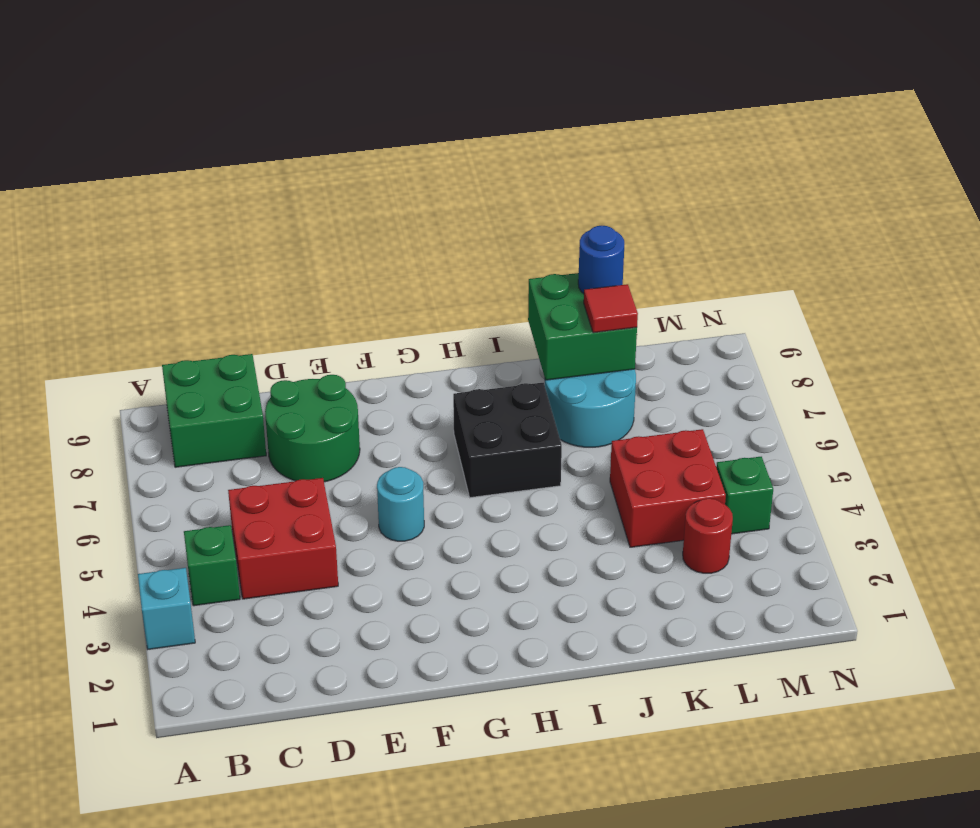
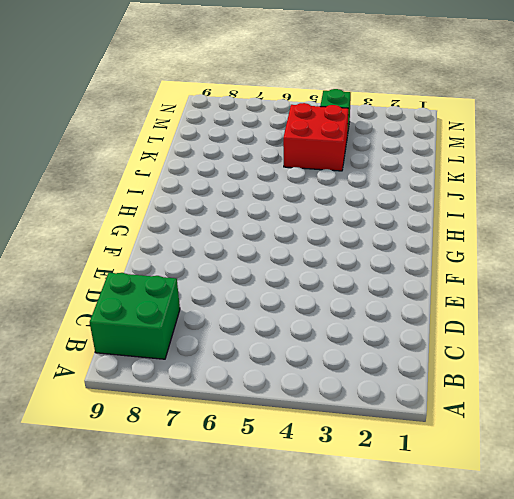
none -> cyan 1x1 brick [138,568,195,649]
none -> green 1x1 brick [184,525,240,606]
none -> red 2x2 brick [228,478,338,599]

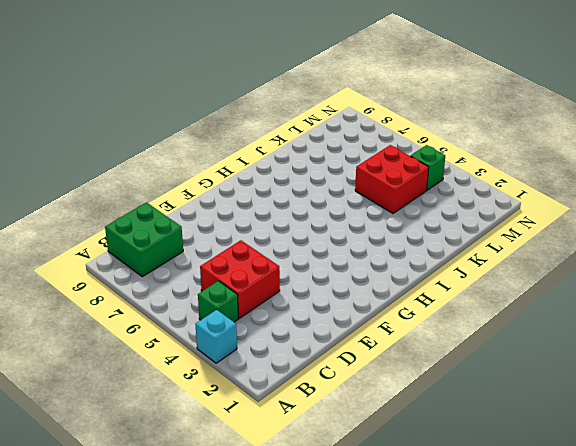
none -> green 2x2 round brick [265,375,360,482]
none -> cyan 1x1 round brick [377,467,424,541]
none -> black 2x2 brick [453,383,562,498]

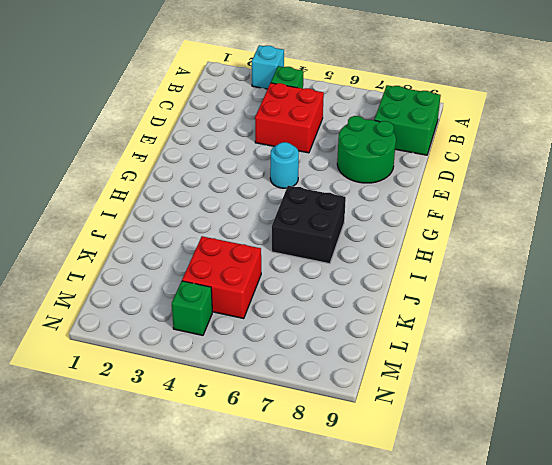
none -> cyan 2x2 round brick [545,369,636,447]
none -> red 1x1 round brick [683,498,733,573]
none -> green 2x2 brick [528,273,637,380]

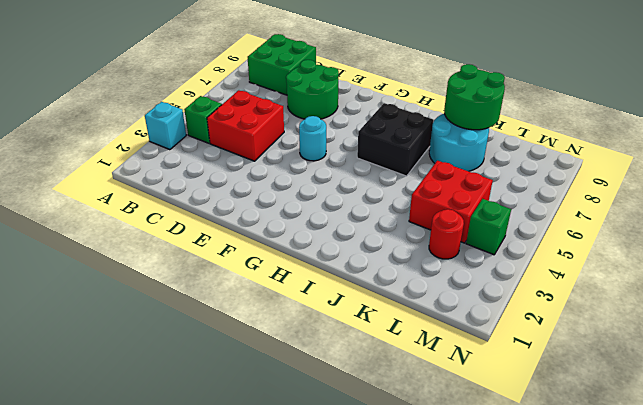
green 2x2 round brick [444,64,505,130] -> green 2x2 brick [528,273,637,380]
none -> red 1x1 tile [584,284,638,333]
none -> blue 1x1 round brick [578,226,624,294]

